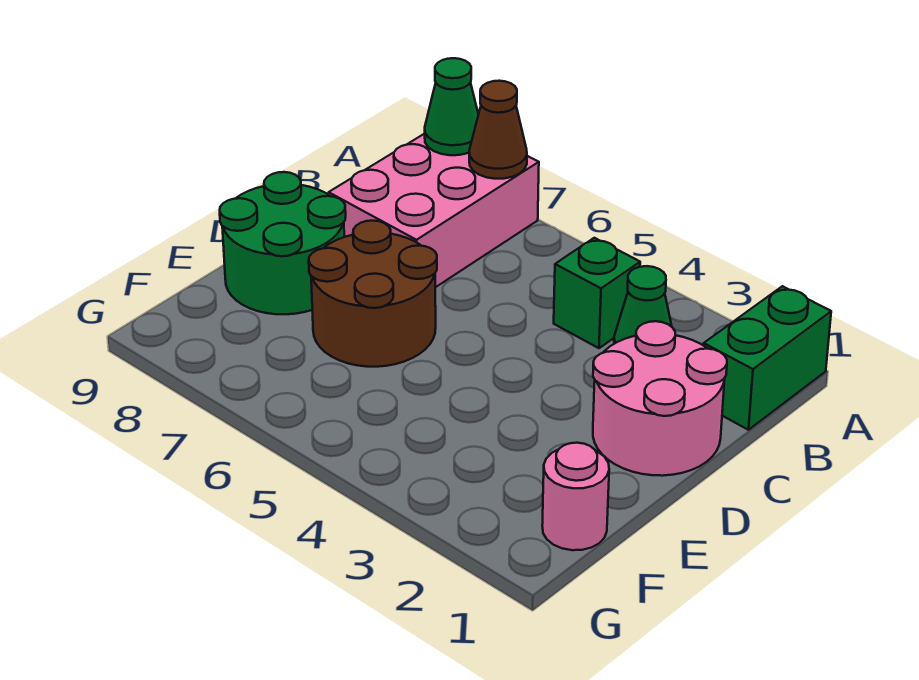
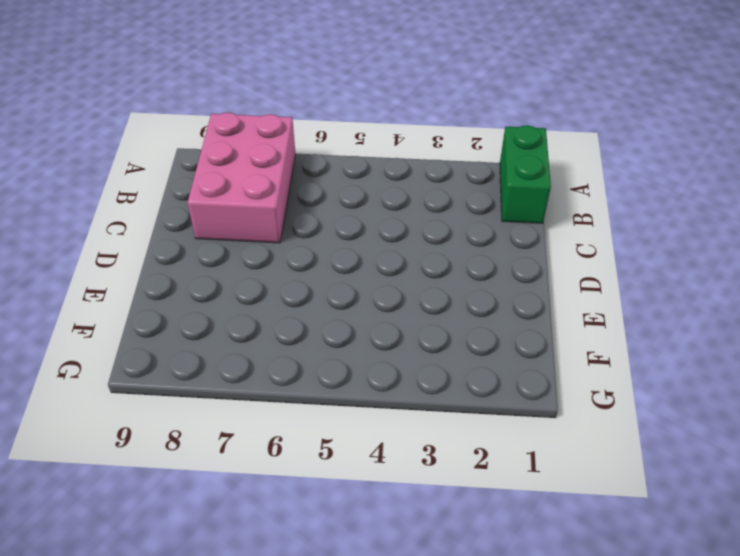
none -> green 1x1 cone [614,266,672,344]
none -> green 1x1 brick [554,238,640,348]

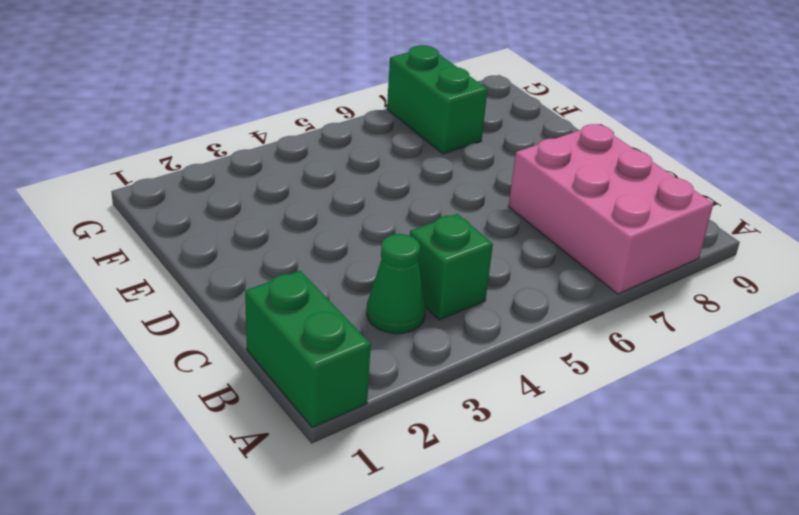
green 1x2 brick [387,45,488,154] -> none
none -> pink 2x2 round brick [593,321,727,476]
none -> brown 2x2 round brick [309,221,437,367]

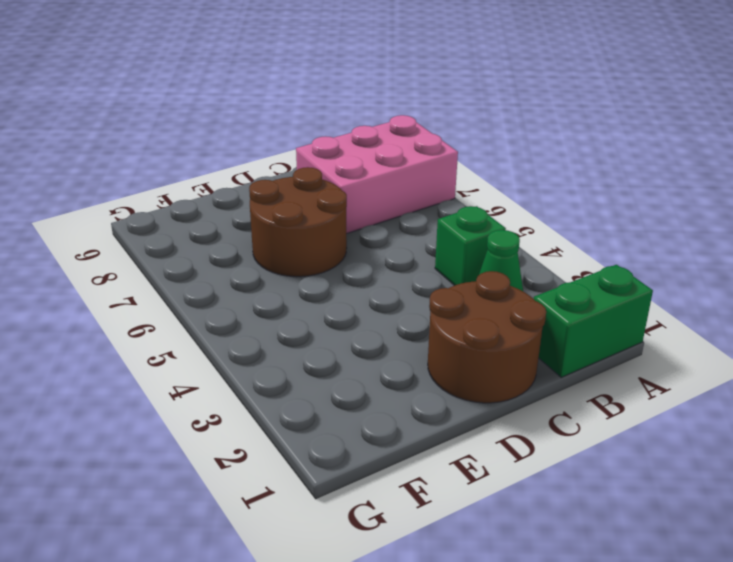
brown 2x2 round brick [428,271,546,403] -> pink 2x2 round brick [593,321,727,476]
none -> green 2x2 round brick [220,172,346,314]
none -> pink 1x1 round brick [542,443,609,550]

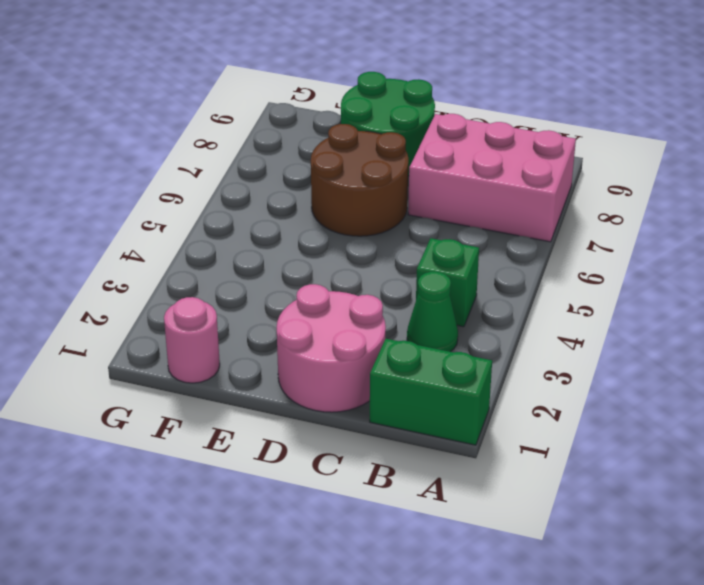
none -> brown 1x1 cone [469,81,527,179]
none -> green 1x1 cone [425,58,478,155]

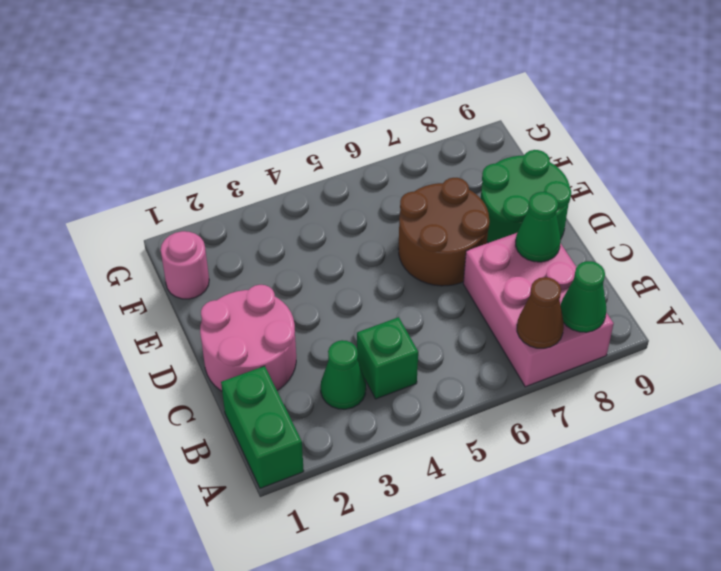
green 1x1 cone [516,192,561,262] -> none

